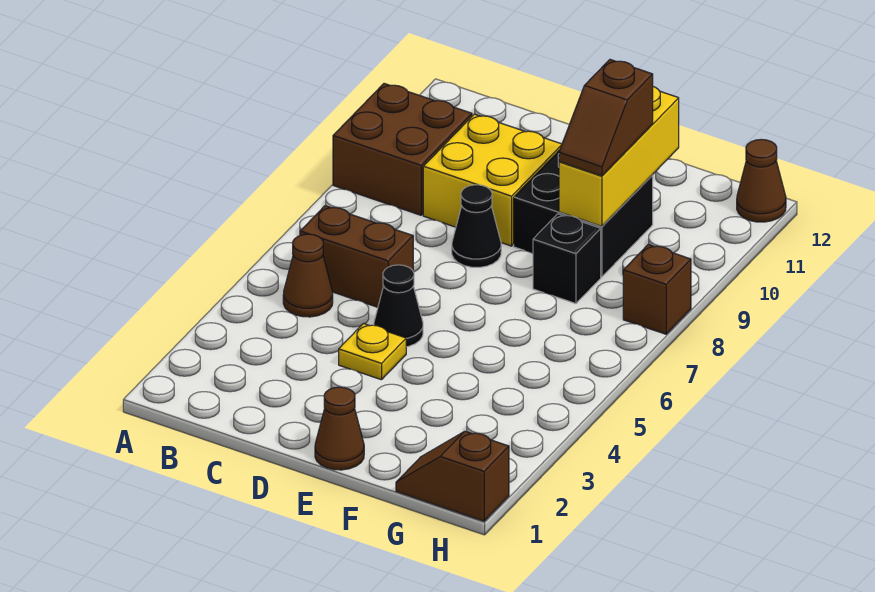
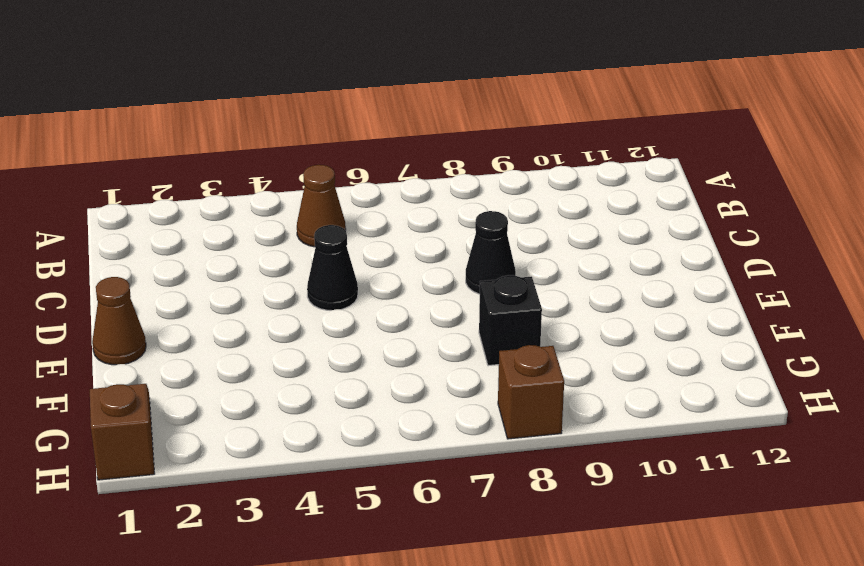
none -> brown 2x2 brick [333,84,472,215]
none -> brown 1x2 brick [300,206,413,307]
none -> yellow 2x2 brick [423,114,562,246]

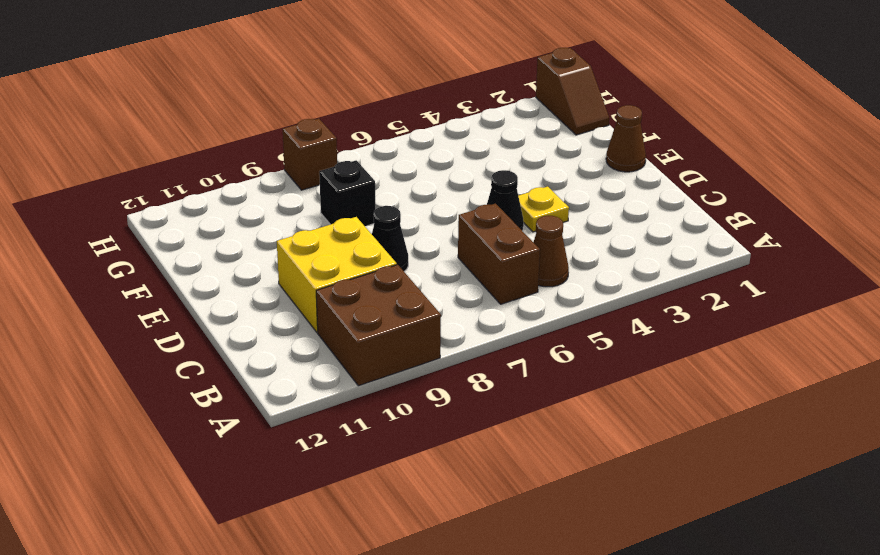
none -> black 2x2 brick [514,150,653,277]
none -> brown 1x1 cone [737,139,786,222]
none -> yellow 1x3 brick [559,87,679,226]

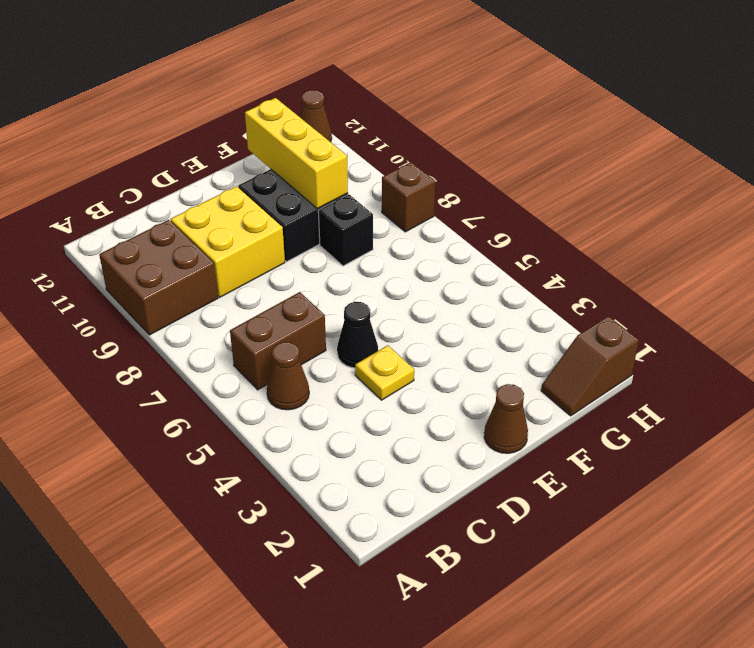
none -> black 1x1 cone [452,185,501,267]
none -> brown 1x2 slope [559,60,653,176]

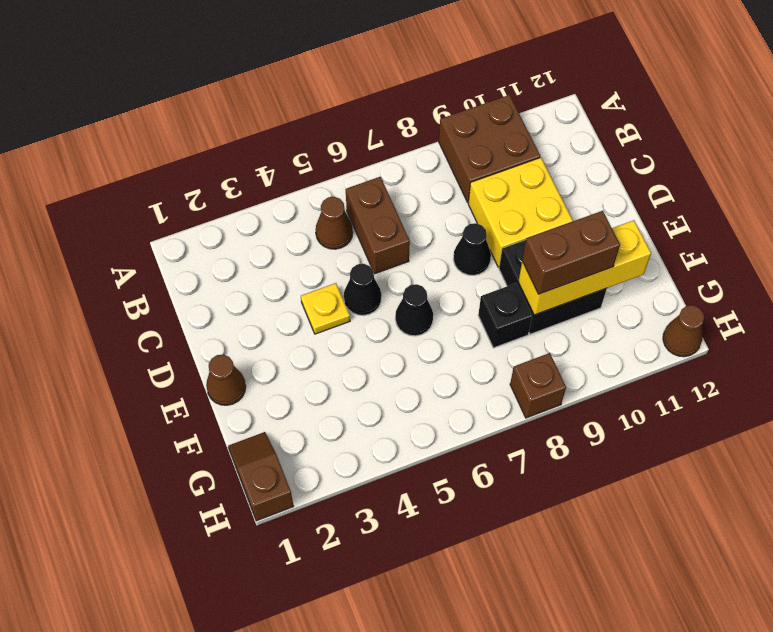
black 1x1 cone [395,284,433,336] -> none
brown 1x2 brick [522,211,620,294] -> brown 1x2 slope [559,60,653,176]

